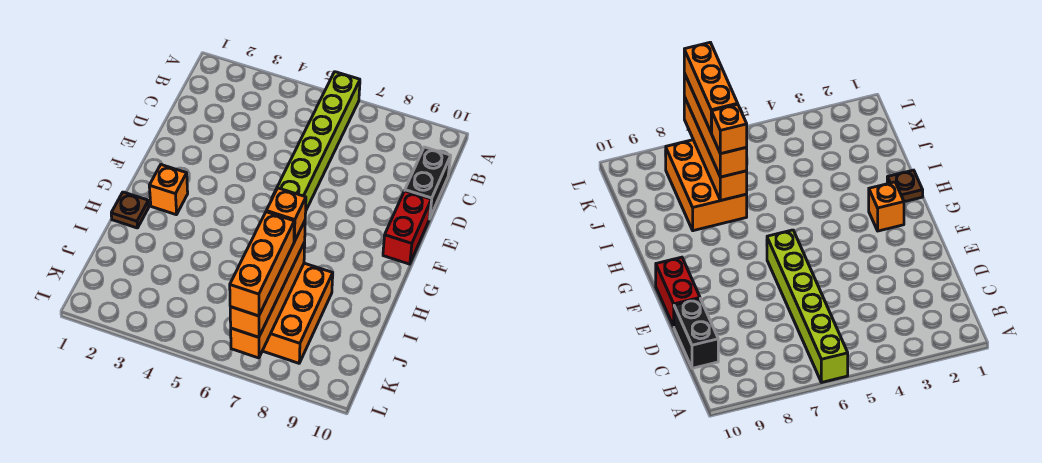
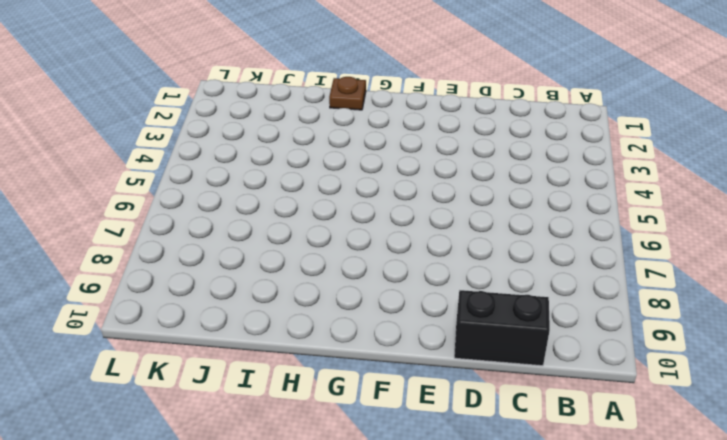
none -> lime 1x6 brick [272,72,360,210]
none -> red 1x2 brick [383,191,431,264]

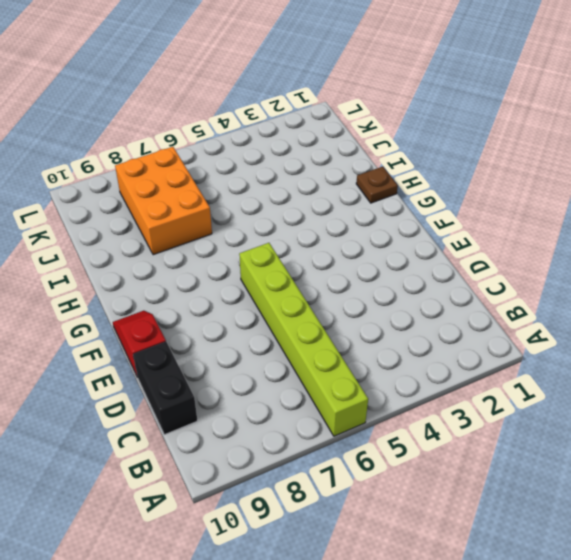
red 1x2 slope [113,311,166,377] -> red 1x2 brick [383,191,431,264]
none -> orange 1x1 brick [149,165,188,215]
none -> orange 1x4 brick [231,242,305,358]

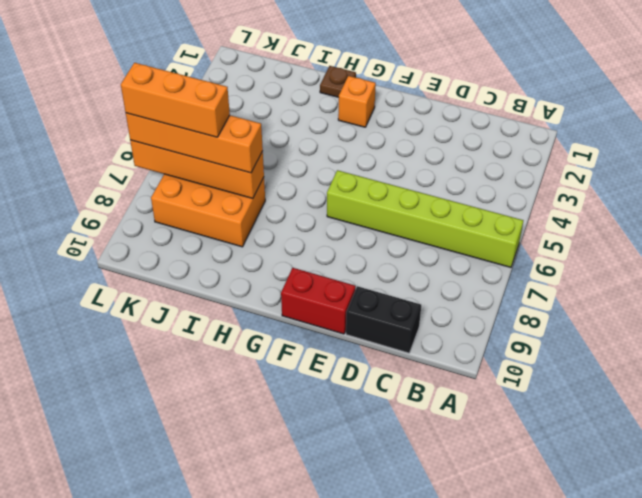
none -> orange 1x1 brick [266,188,306,242]

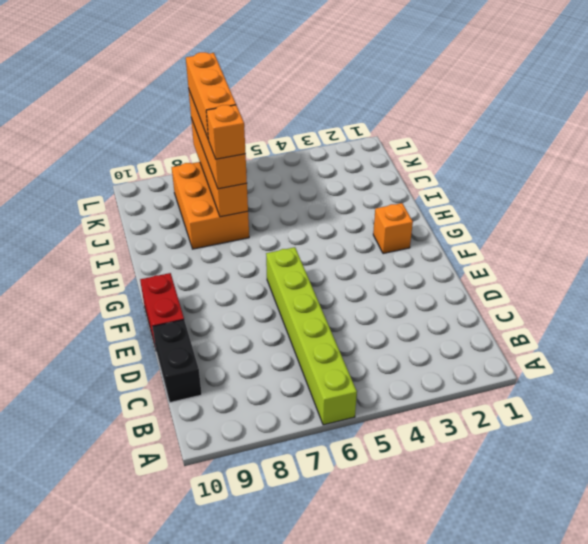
none -> brown 1x1 plate [111,192,149,228]

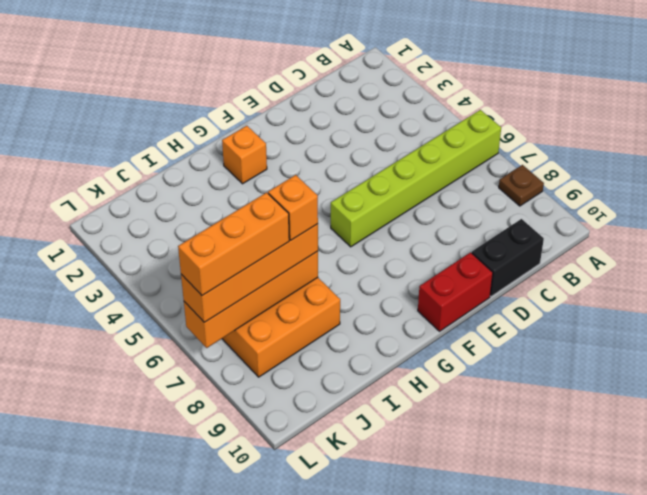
brown 1x1 plate [499,165,544,206] -> brown 1x1 plate moved to [111,192,149,228]

